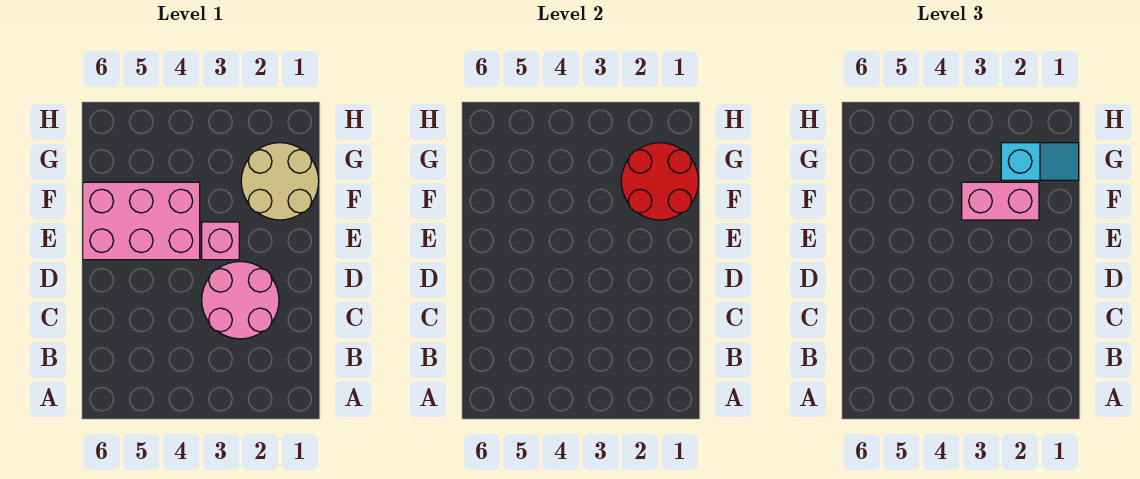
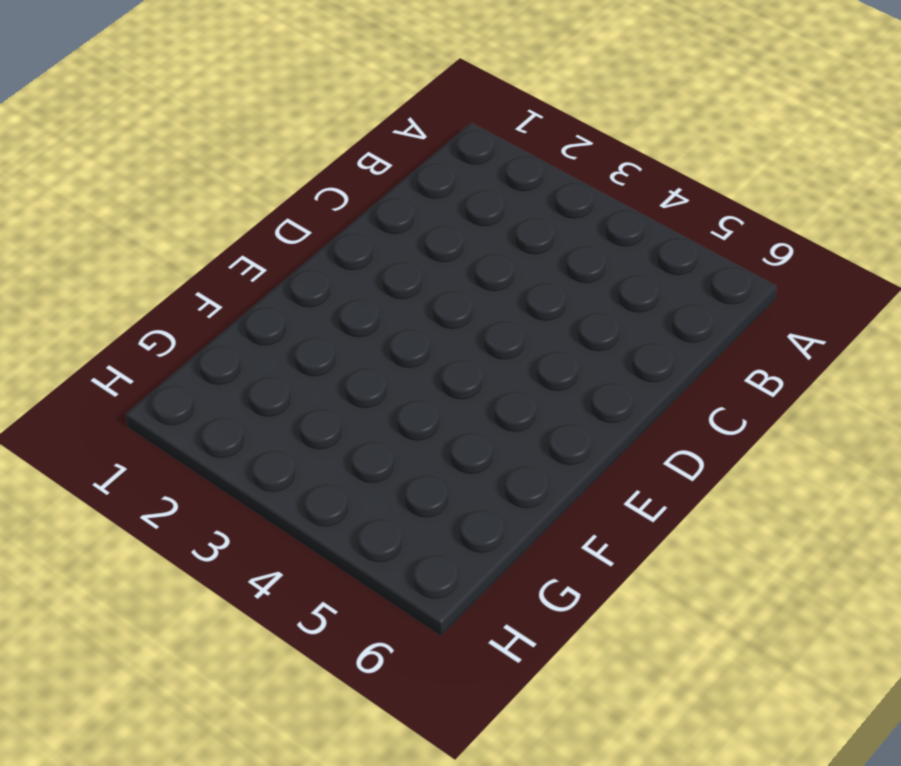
none -> pink 2x2 round brick [202,262,279,339]
none -> pink 1x1 brick [202,222,239,260]

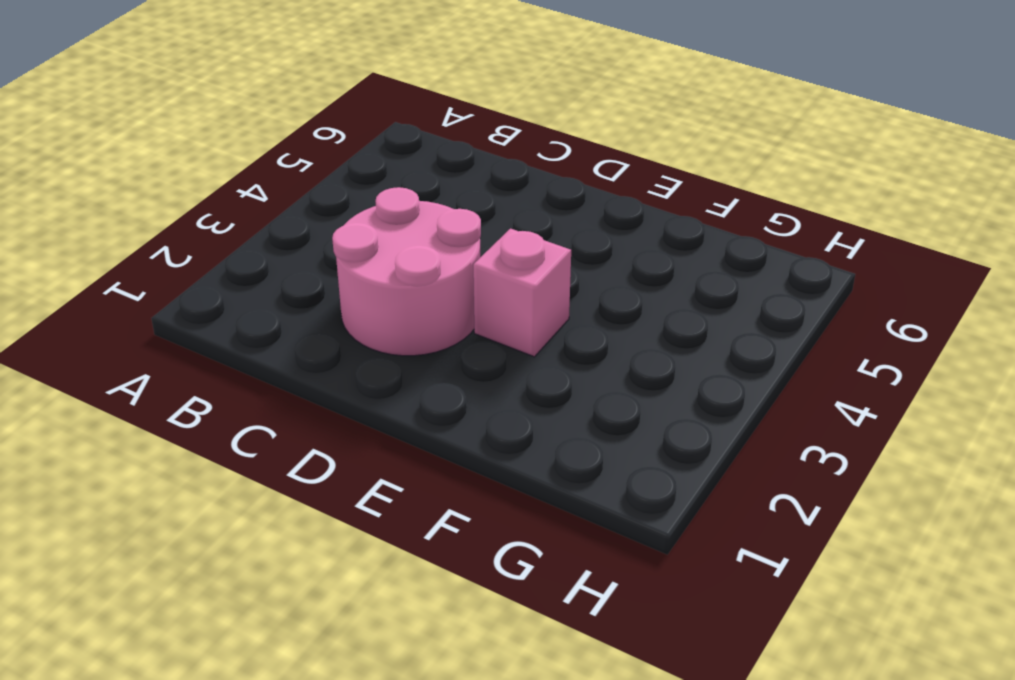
none -> pink 2x3 brick [83,182,200,260]
none -> tan 2x2 round brick [241,143,319,220]

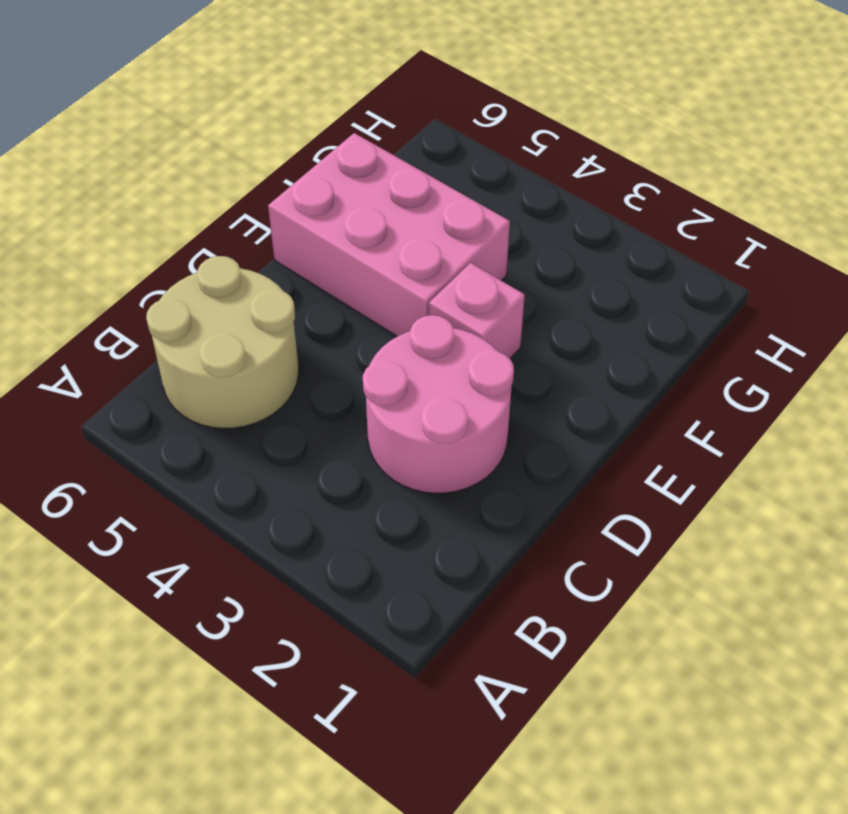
tan 2x2 round brick [146,256,299,428] -> tan 2x2 round brick moved to [241,143,319,220]
none -> red 2x2 round brick [621,143,699,220]
none -> pink 1x2 brick [962,182,1039,220]

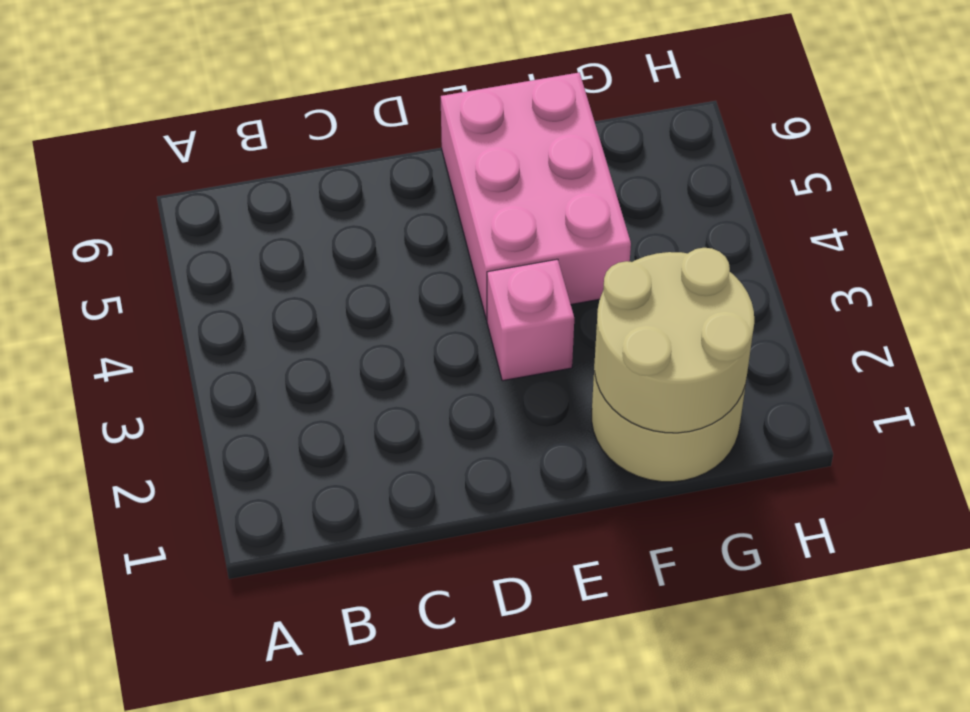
tan 2x2 round brick [595,248,754,433] -> red 2x2 round brick [621,143,699,220]
none -> pink 2x2 round brick [202,262,279,339]
none -> pink 1x2 brick [962,182,1039,220]

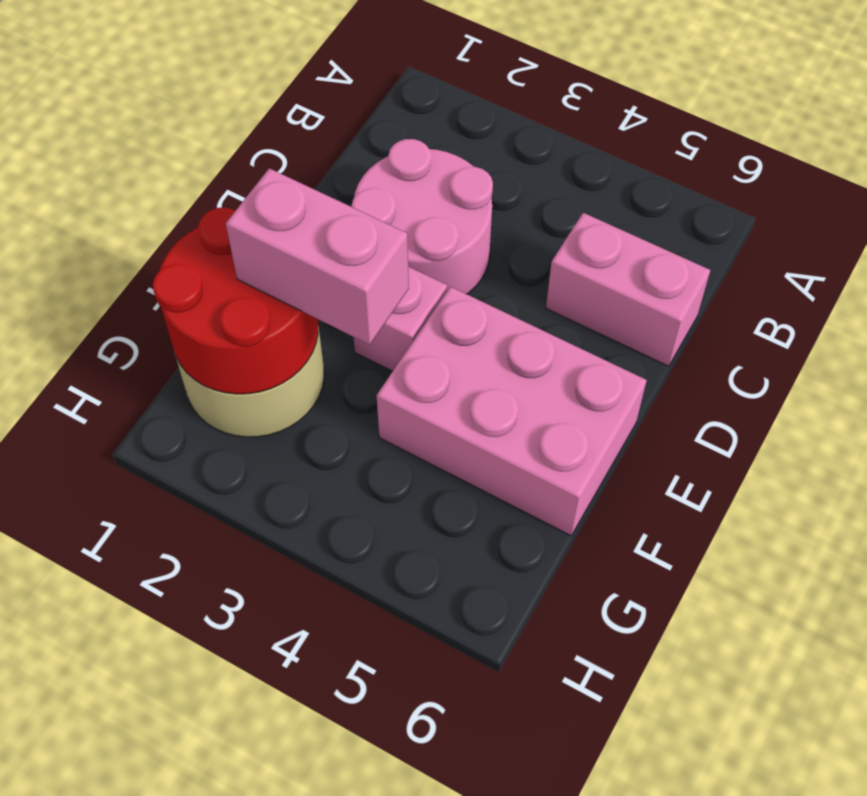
pink 1x2 brick [546,213,710,366] -> none
none -> cyan 1x2 slope [1001,143,1079,180]

